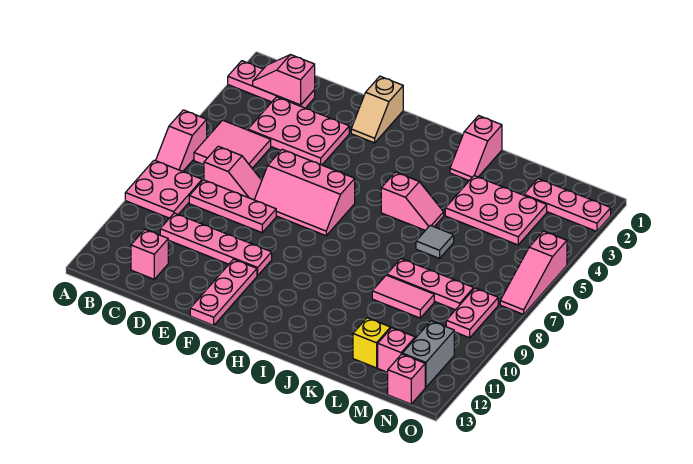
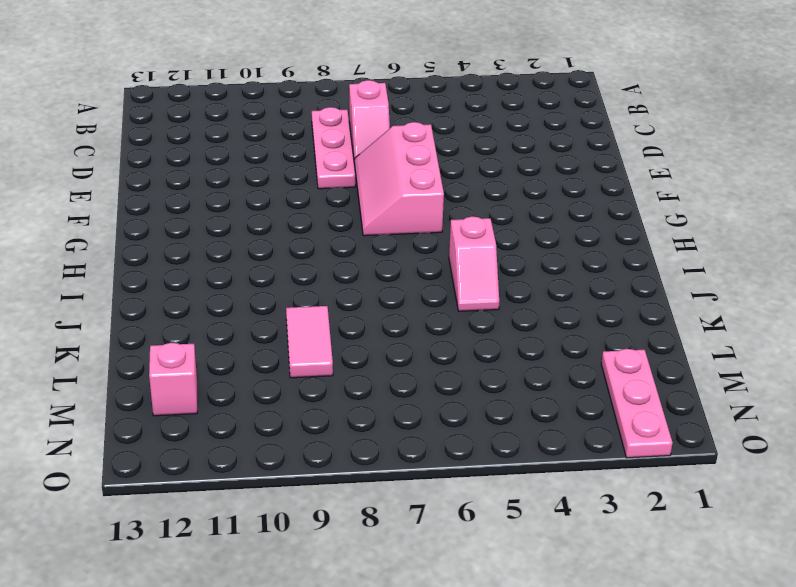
none -> pink 1x3 plate [228,61,315,108]
none -> pink 1x2 slope [156,110,207,171]
none -> pink 2x2 plate [125,160,202,218]

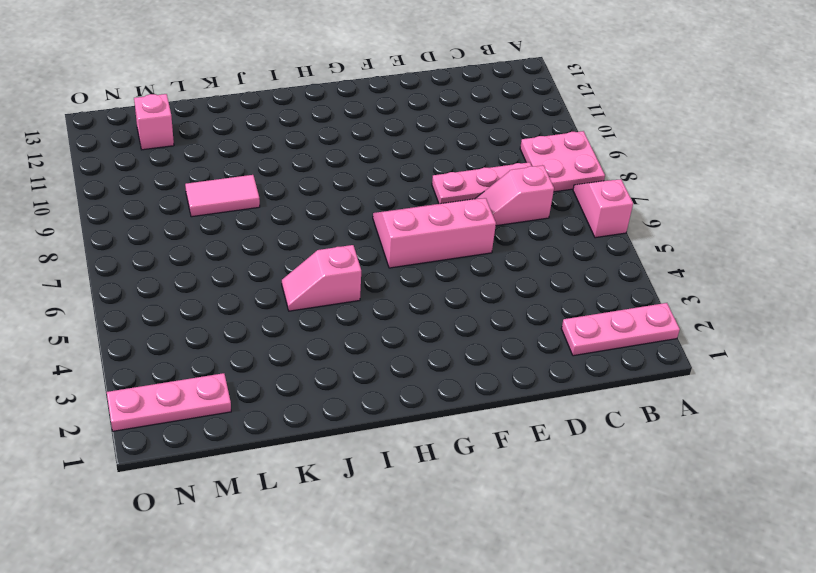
none -> pink 2x2 tile [194,120,271,168]
none -> pink 2x3 plate [248,97,349,165]
none -> pink 1x4 plate [160,213,272,276]

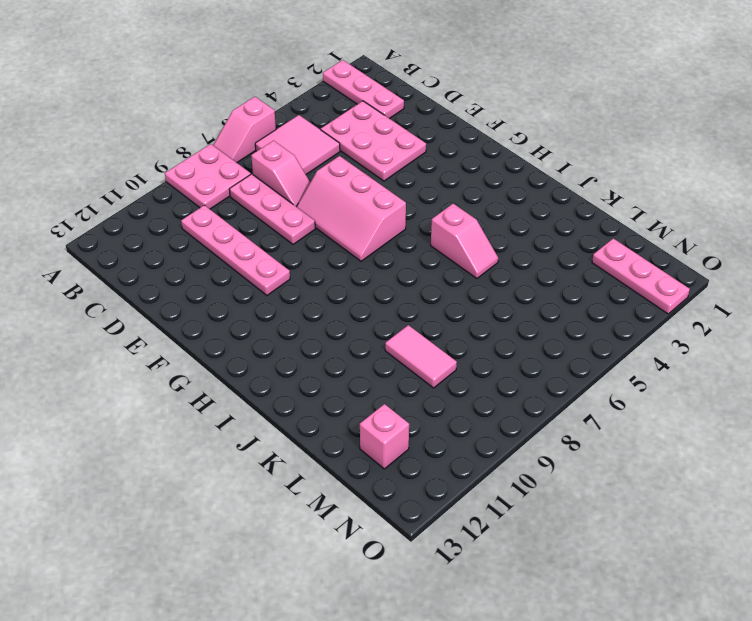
none -> pink 1x1 brick [131,229,168,279]
none -> tan 1x2 slope [351,76,403,143]
none -> pink 1x3 plate [190,259,257,325]

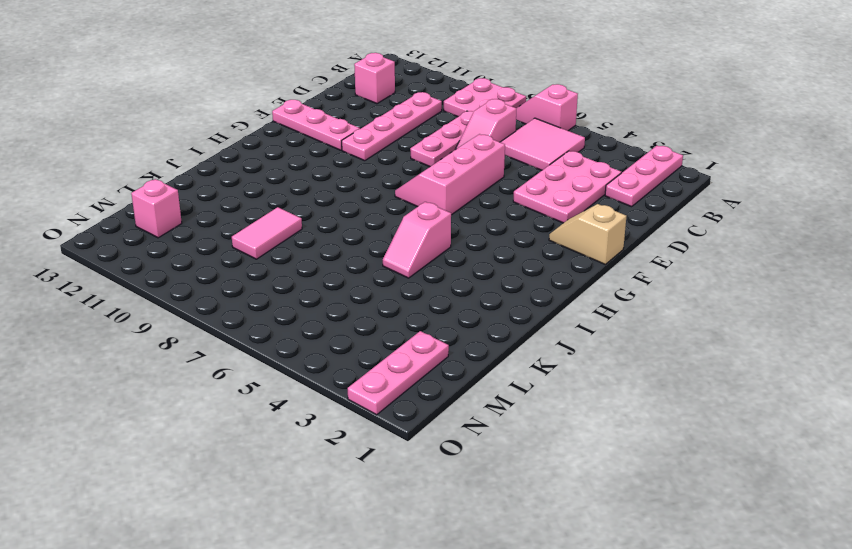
none -> pink 1x2 slope [450,116,502,181]
none -> pink 2x3 plate [445,176,547,245]
none -> grey 1x1 tile [416,225,454,258]

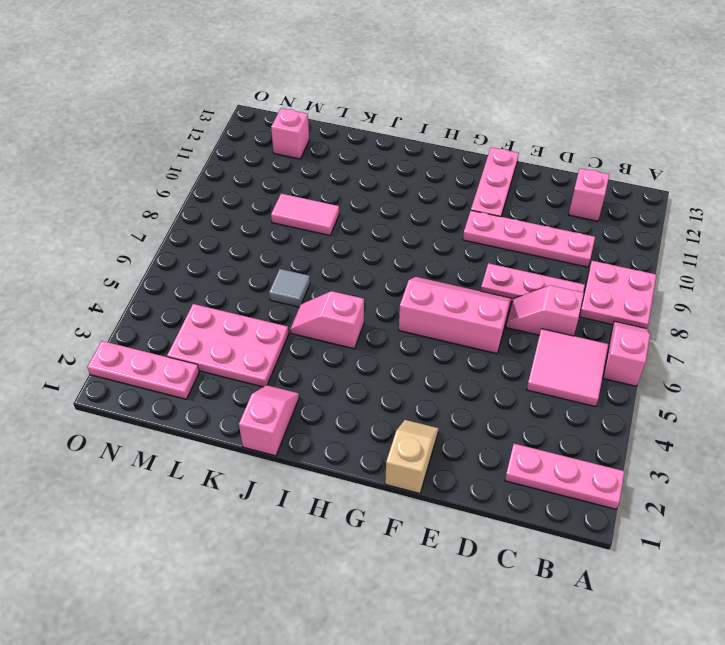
none -> pink 2x3 plate [248,97,349,165]
none -> pink 1x3 plate [387,259,474,310]
none -> yellow 1x1 brick [353,318,390,368]

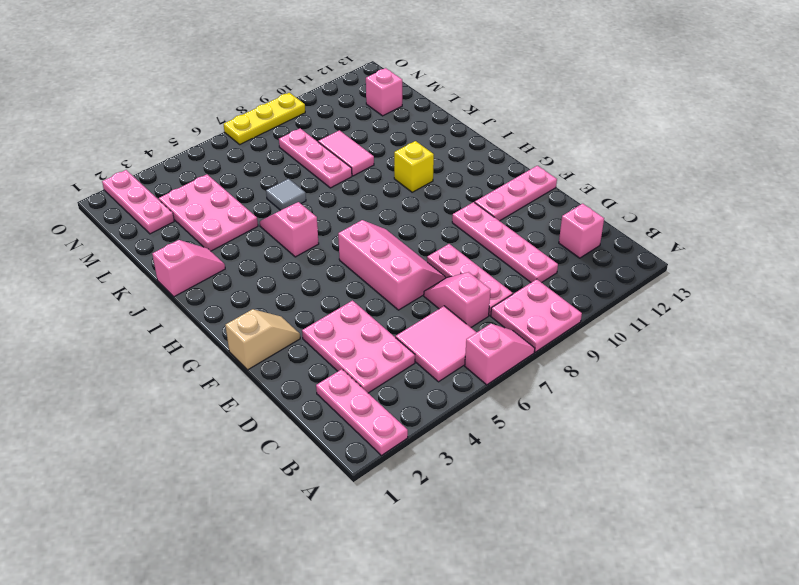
yellow 1x1 brick [394,141,434,192] -> yellow 1x1 brick moved to [353,318,390,368]
yellow 1x3 plate [224,93,305,144] -> pink 1x3 slope [500,231,567,314]
none -> pink 1x2 plate [446,288,498,338]
none -> grey 1x2 brick [402,321,454,388]
none -> pink 1x1 brick [388,354,425,404]

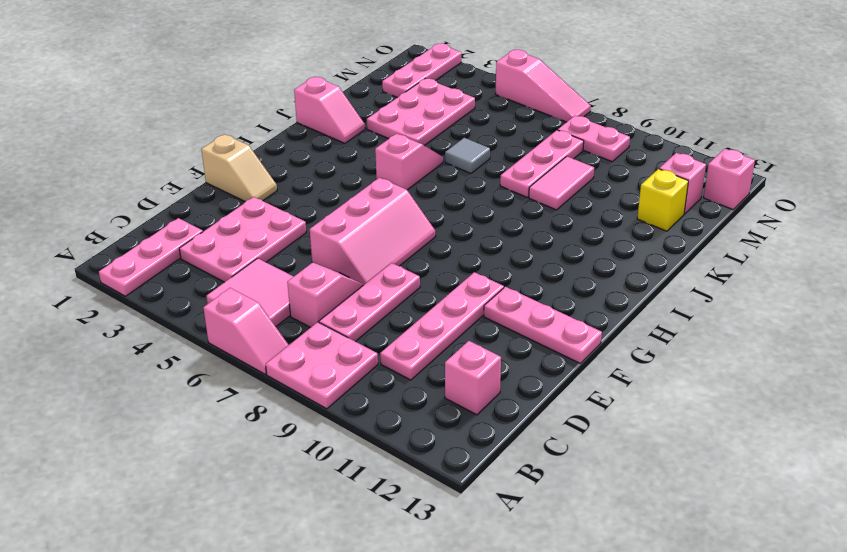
none -> grey 1x2 brick [402,321,454,388]
none -> pink 1x2 slope [253,55,315,105]

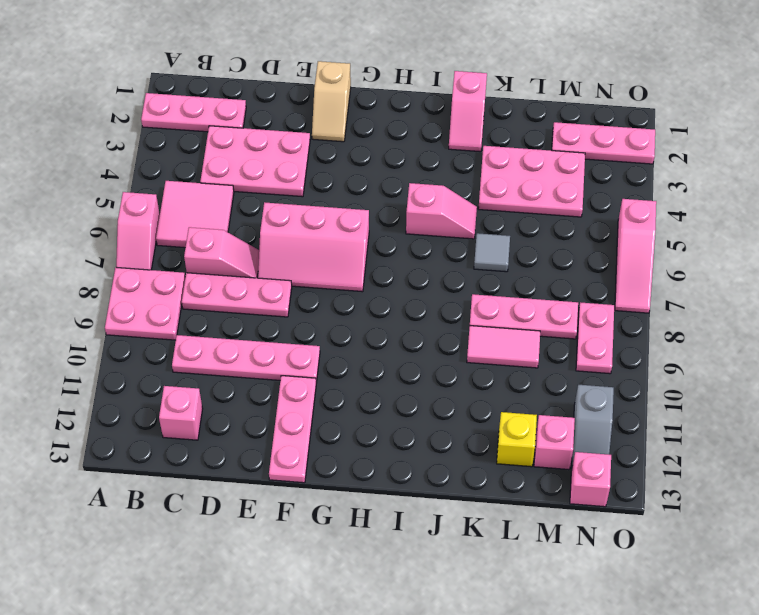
grey 1x2 slope [572,385,614,465] -> grey 1x2 brick [402,321,454,388]
none -> pink 1x2 slope [253,55,315,105]

